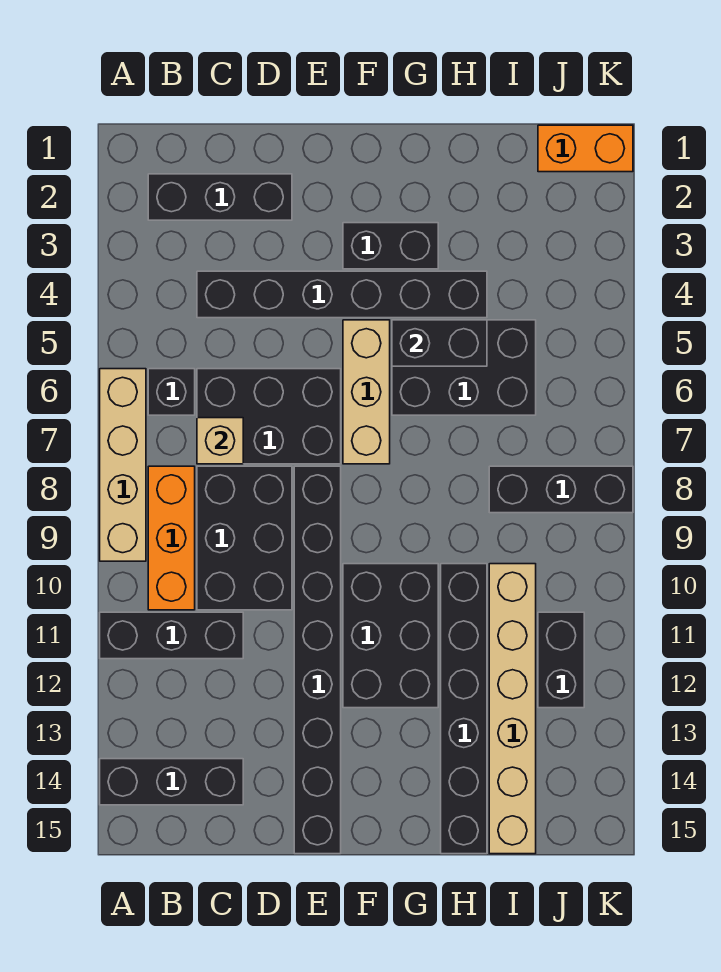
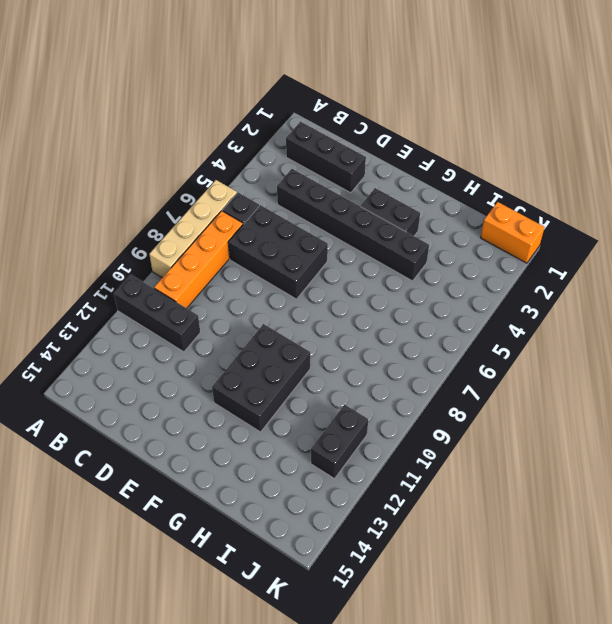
orange 1x4 brick [154,211,243,308] -> orange 1x3 brick [148,466,195,610]
none -> black 1x3 brick [100,759,243,805]
none -> black 2x3 brick [197,466,292,610]
none -> black 1x8 brick [294,466,341,854]

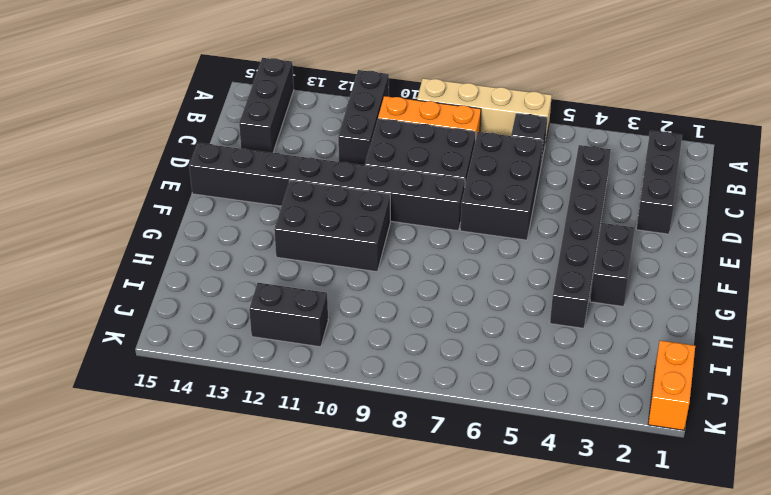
none -> tan 1x3 brick [343,320,390,464]
none -> black 2x3 brick [392,320,536,415]
none -> black 1x6 brick [441,564,487,854]

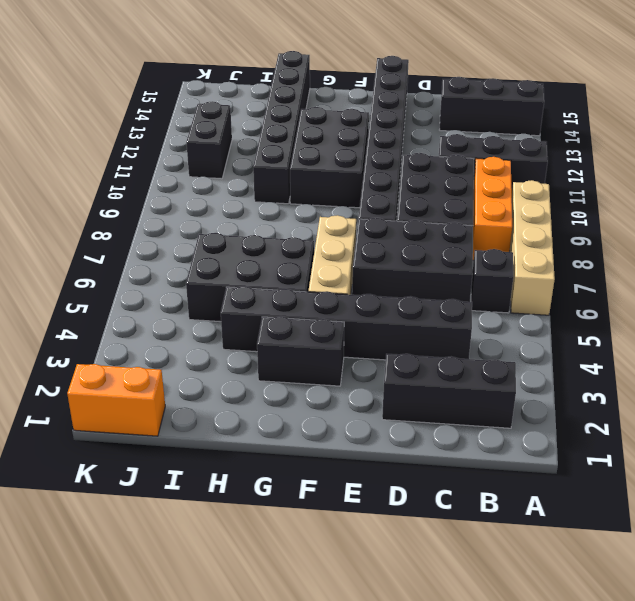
none -> black 1x3 brick [489,466,633,513]
none -> tan 1x6 brick [489,564,536,854]
none -> tan 1x1 brick [197,418,243,464]

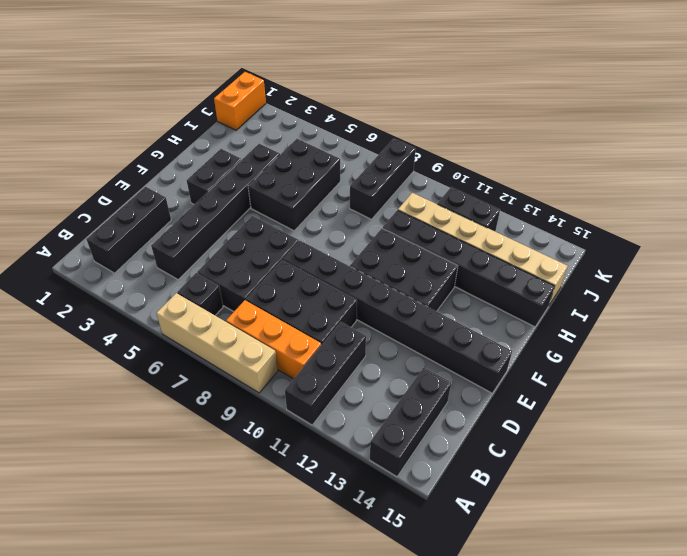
none -> tan 1x3 brick [343,320,390,464]
none -> tan 1x1 brick [197,418,243,464]
none -> black 1x2 brick [392,320,487,366]

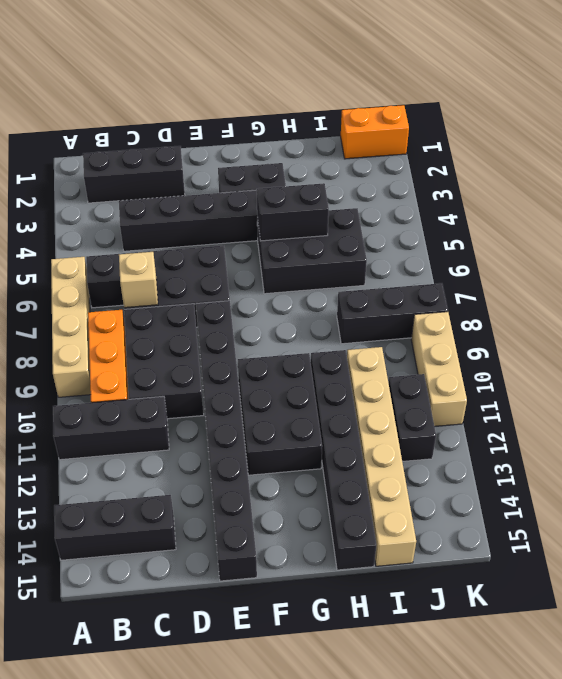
tan 1x3 brick [411,312,467,427] -> tan 1x3 brick moved to [343,320,390,464]

